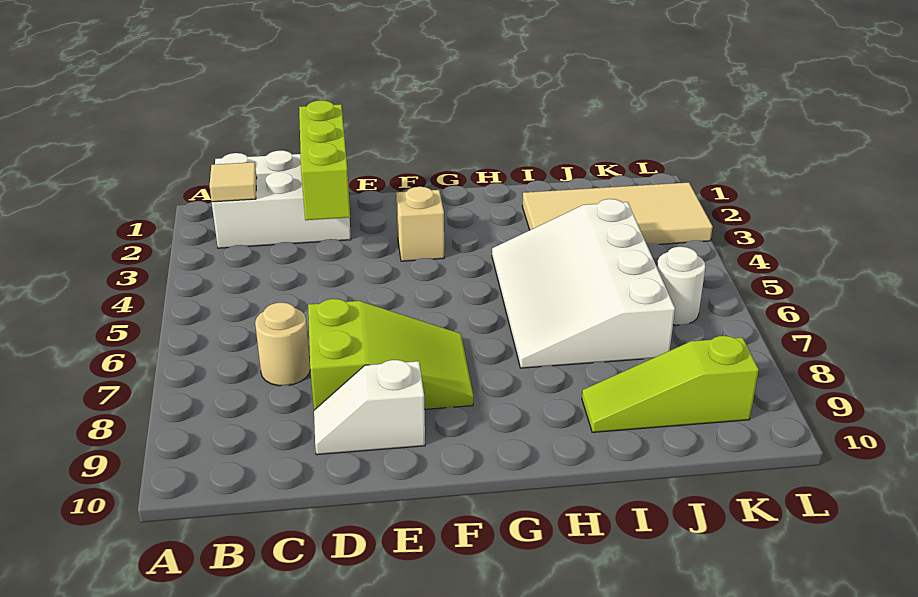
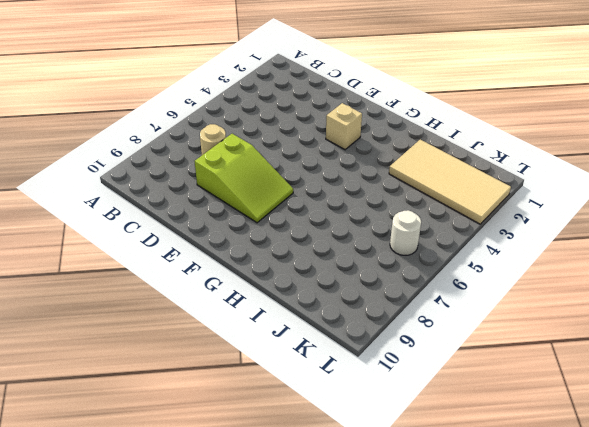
none -> white 2x3 brick [212,150,351,248]
none -> white 1x2 slope [314,360,425,455]

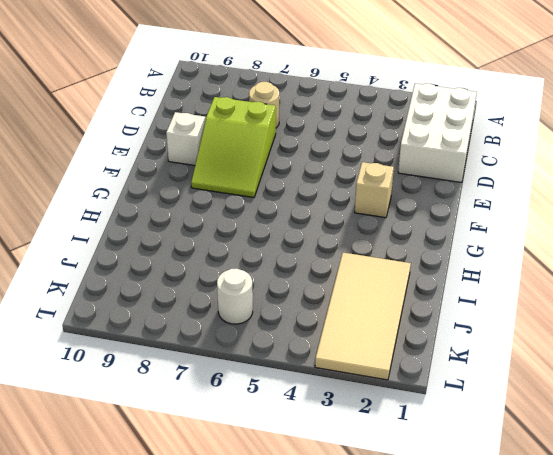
none -> white 3x4 slope [492,199,675,368]
none -> lime 1x3 slope [582,336,759,432]

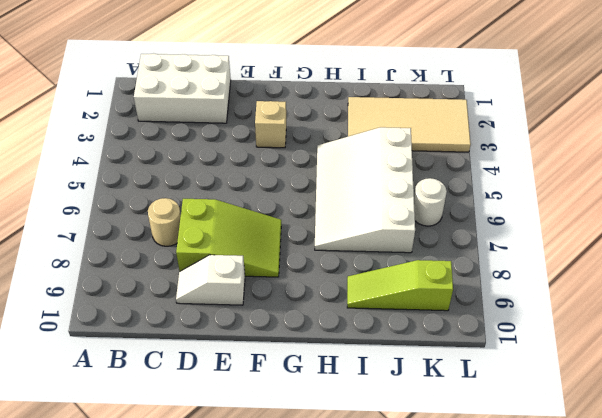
none -> tan 1x1 tile [210,162,257,202]
none -> lime 1x3 brick [299,100,350,220]

